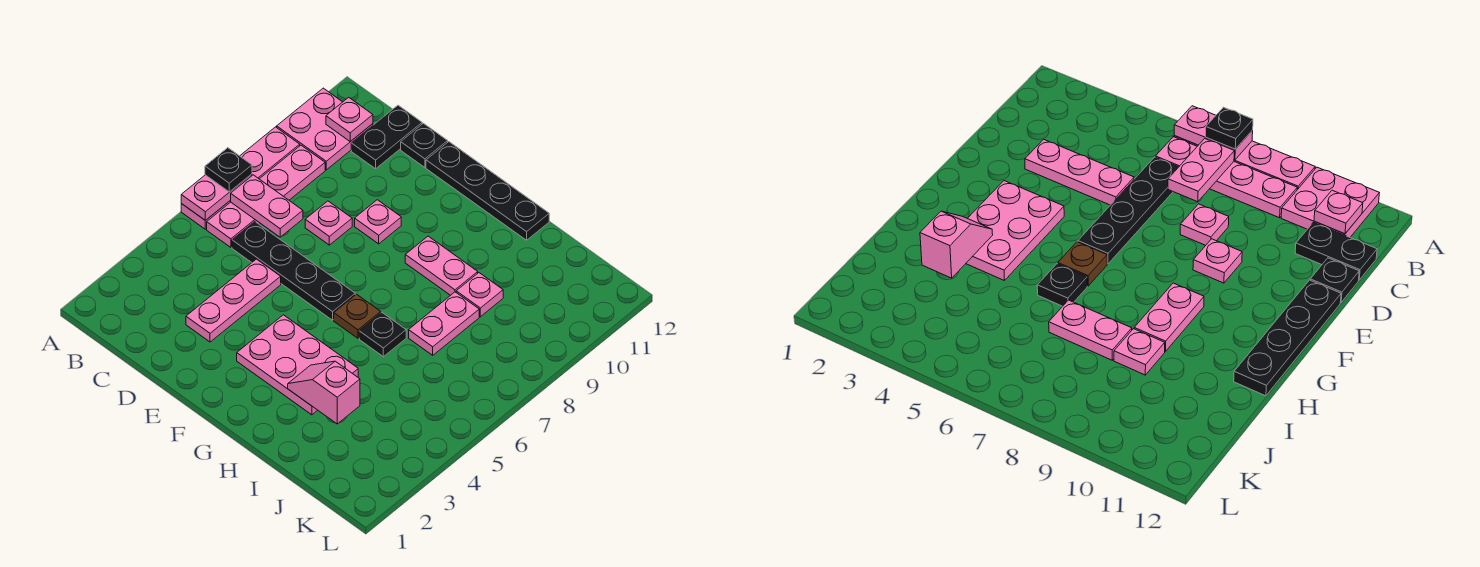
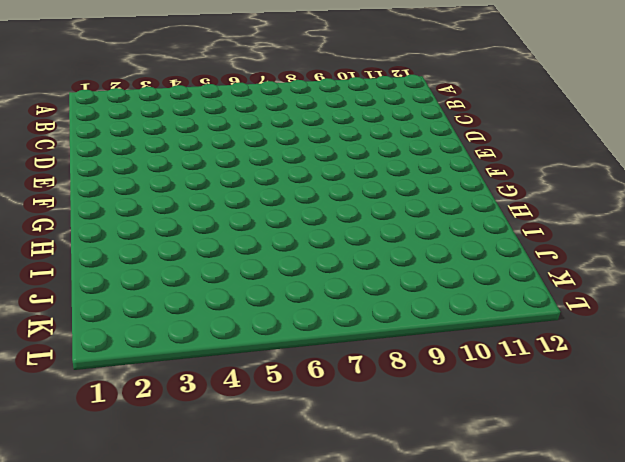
none -> pink 1x4 plate [181,127,300,229]
none -> pink 2x2 plate [277,88,373,170]
none -> pink 1x4 plate [207,145,325,247]

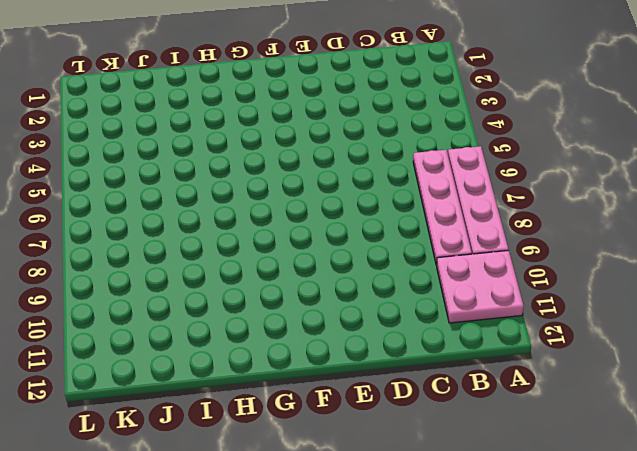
none -> black 1x4 plate [232,222,355,320]
none -> black 1x2 plate [351,105,422,169]
none -> pink 1x3 plate [186,259,281,342]

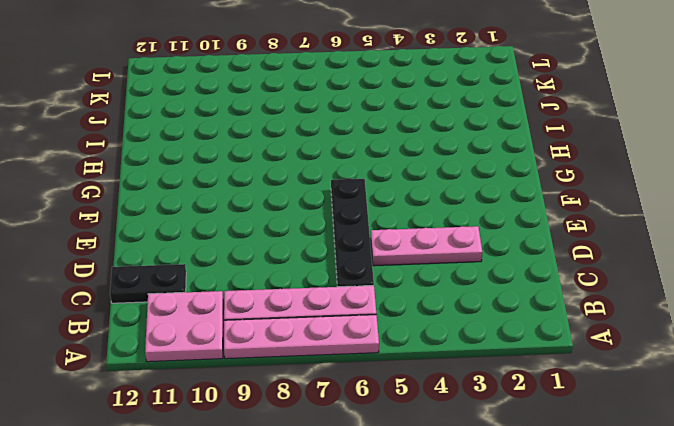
none -> pink 1x1 plate [305,201,352,245]
none -> black 1x1 plate [401,123,448,167]
none -> pink 1x1 plate [355,200,401,244]

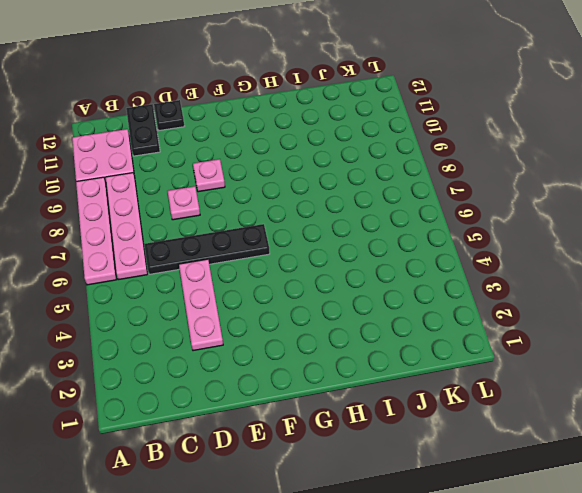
none -> black 1x4 plate [426,142,549,240]
none -> pink 2x3 plate [237,315,358,415]
none -> brown 1x1 plate [334,294,381,338]

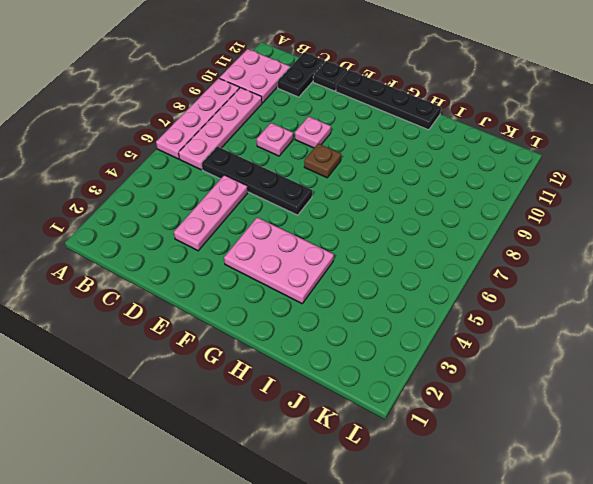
brown 1x1 plate [304,144,341,178] -> brown 1x1 plate moved to [334,294,381,338]
none -> pink 1x2 plate [405,236,478,295]
none -> black 1x1 plate [359,313,406,357]
none -> pink 1x2 plate [409,292,479,355]

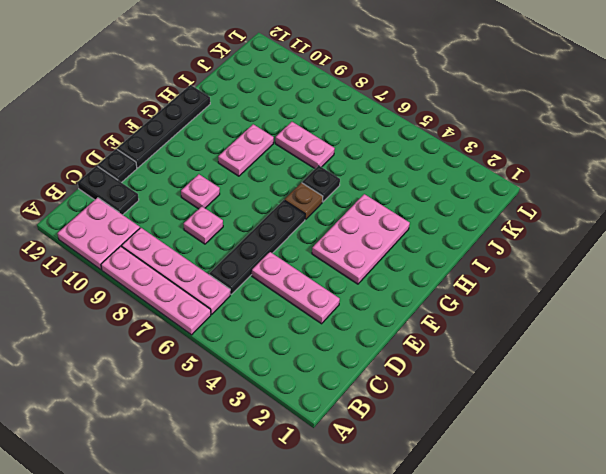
none -> pink 1x1 plate [456,273,503,317]
none -> pink 1x2 plate [181,174,252,220]
none -> pink 1x2 plate [231,175,303,237]

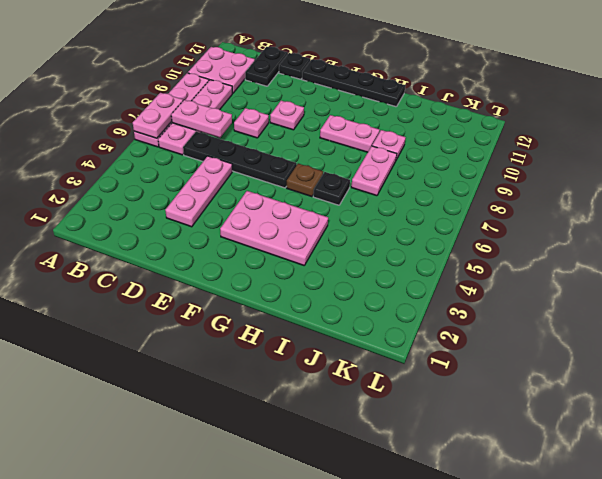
none -> pink 1x1 plate [326,97,373,142]
none -> pink 1x2 slope [288,361,360,424]
none -> black 1x1 plate [205,148,252,192]

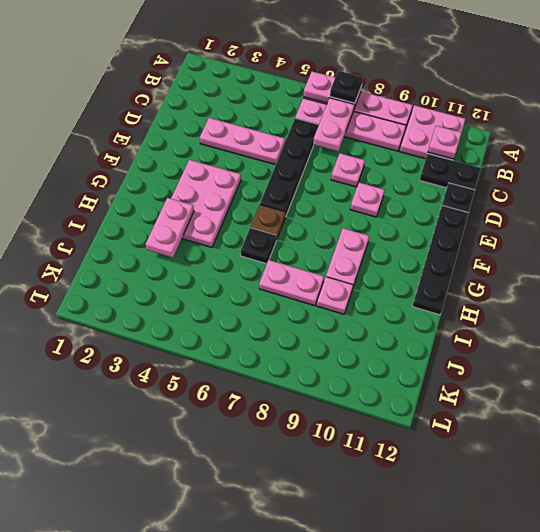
pink 1x2 plate [146,198,194,257] -> pink 1x2 slope [288,361,360,424]

